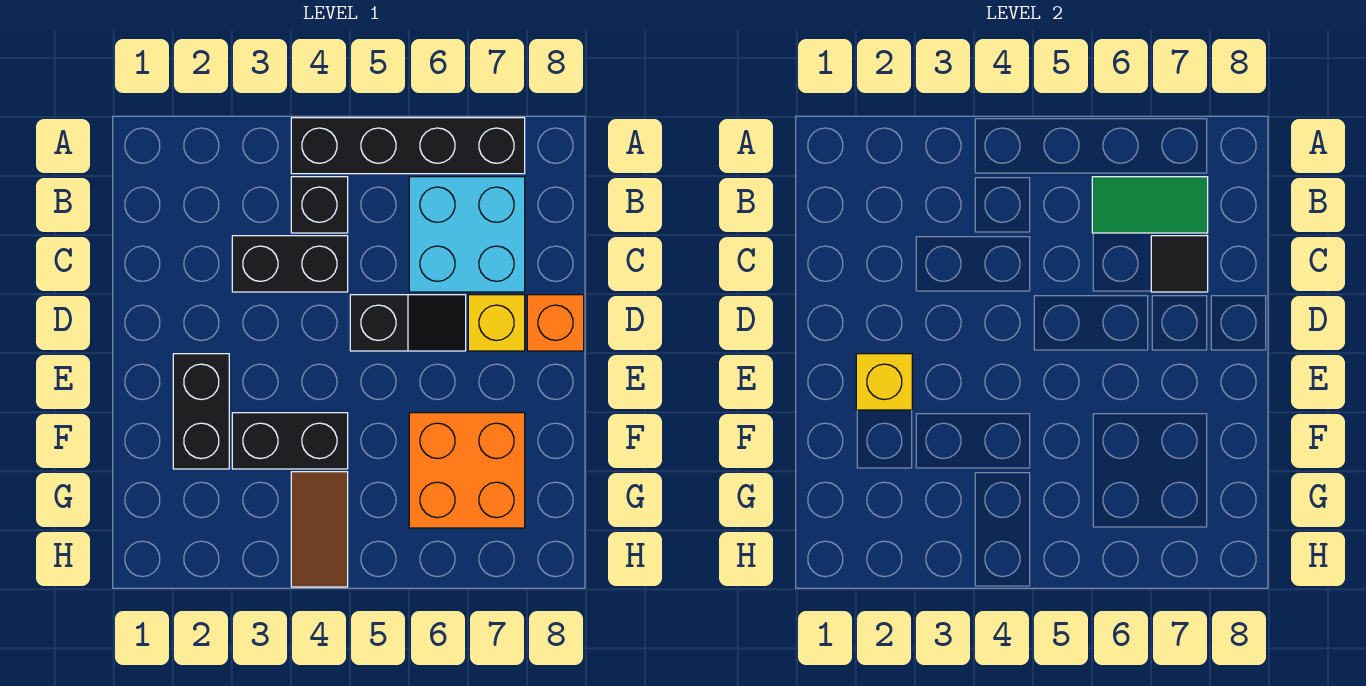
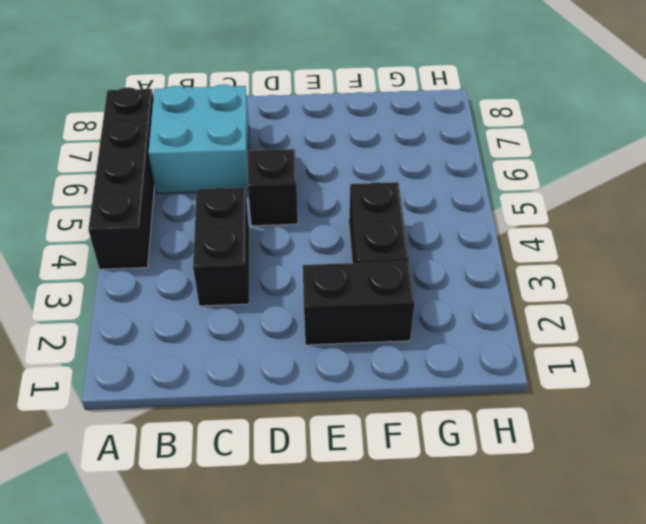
none -> black 1x1 brick [291,177,348,233]
none -> yellow 1x1 brick [468,295,525,351]
none -> orange 1x1 brick [527,295,584,351]

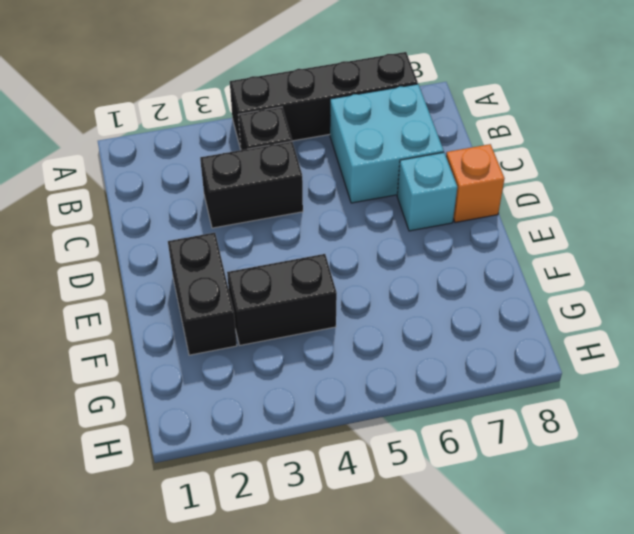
cyan 1x1 brick [397,152,457,231] -> yellow 1x1 brick [468,295,525,351]
none -> black 1x2 slope [350,295,466,351]
none -> orange 2x2 brick [409,413,525,528]
none -> brown 1x2 tile [291,472,348,587]

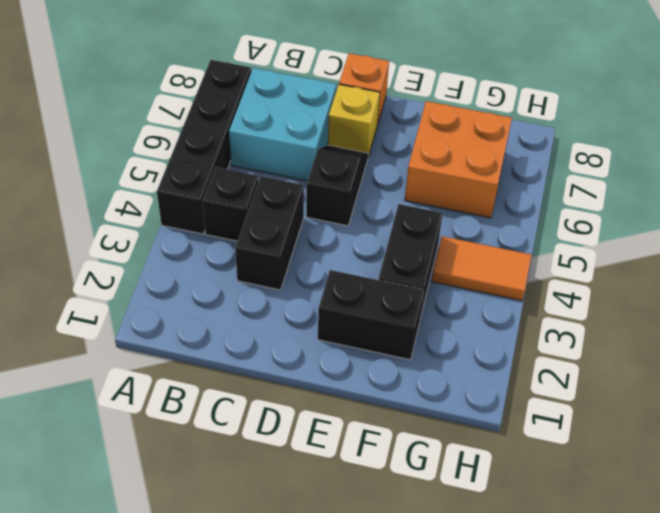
orange 1x2 tile [432,236,532,301] -> brown 1x2 tile [291,472,348,587]
none -> green 1x2 tile [1092,177,1208,233]
none -> black 1x1 tile [1151,236,1208,292]
none -> yellow 1x1 brick [856,354,912,410]

